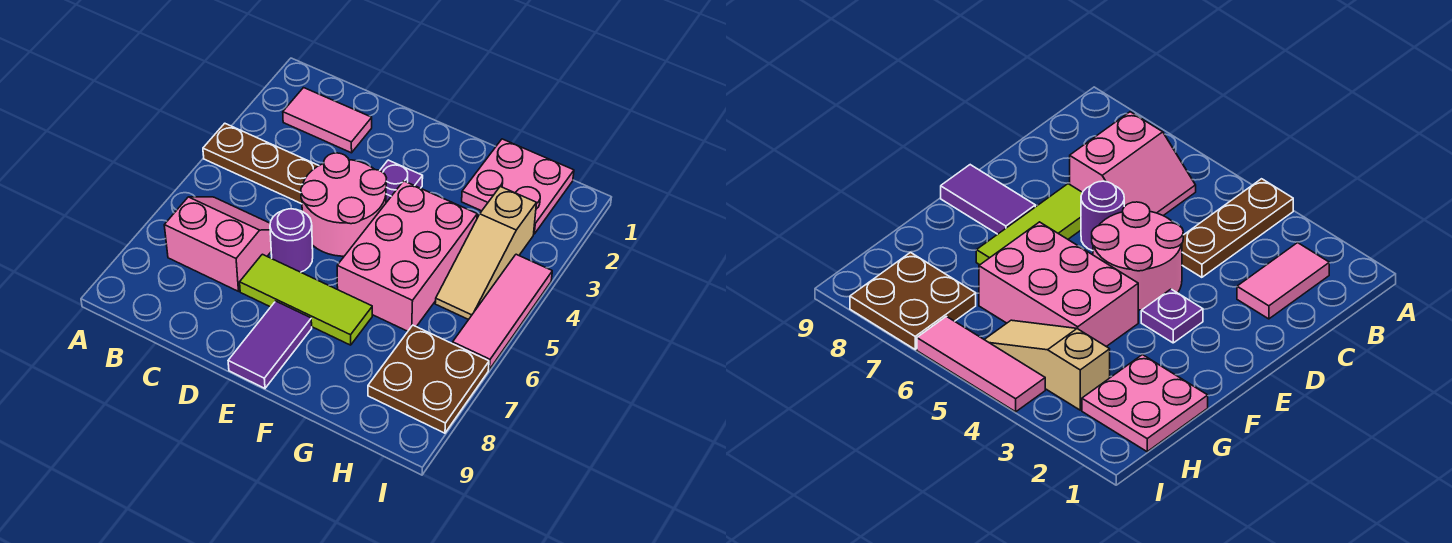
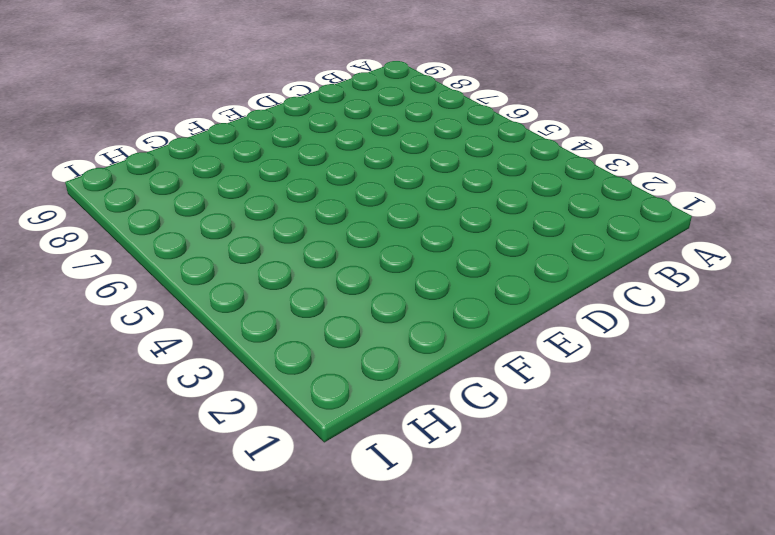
none -> brown 1x3 plate [203,123,319,204]
none -> pink 1x2 tile [283,88,372,153]
none -> pink 2x2 slope [164,197,271,291]

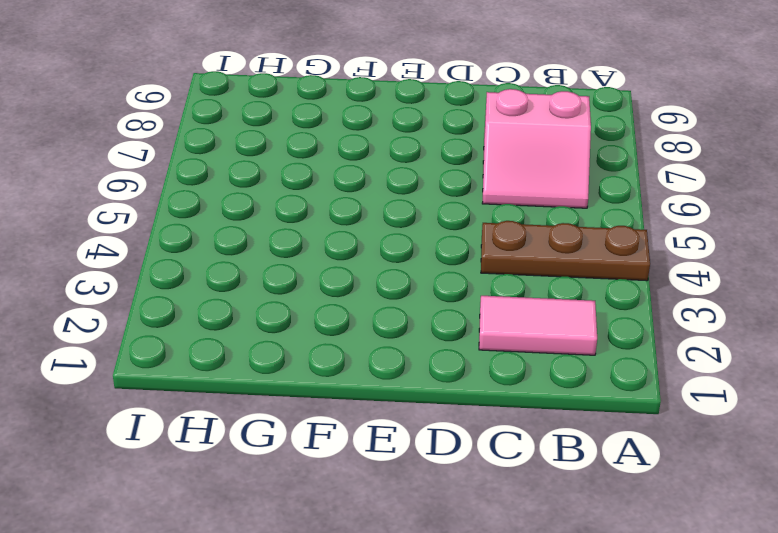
none -> pink 2x2 round brick [301,153,386,256]
none -> purple 1x1 round brick [270,209,313,272]
none -> lime 1x3 tile [240,254,372,345]

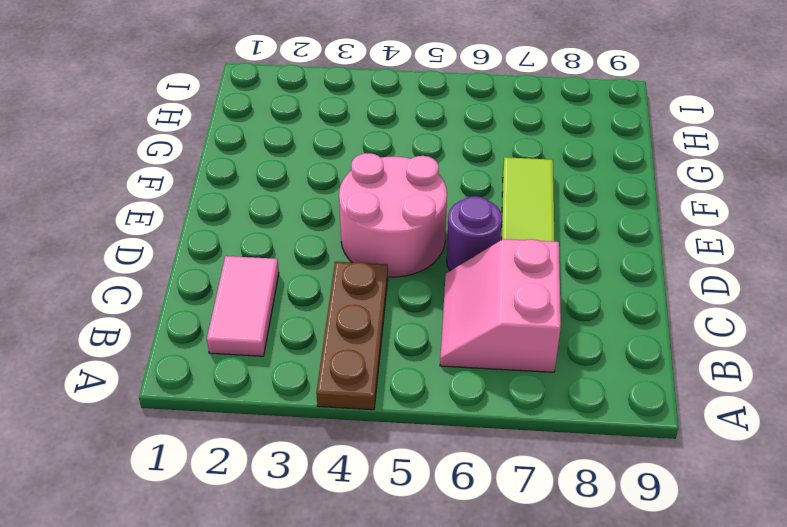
none -> purple 1x1 plate [380,160,423,203]
none -> purple 1x2 tile [228,301,312,388]
none -> pink 2x3 brick [337,181,477,331]

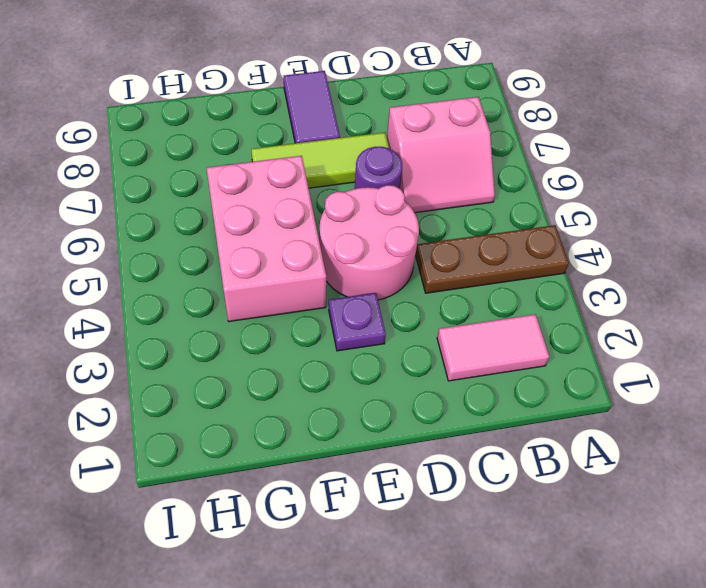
none -> pink 2x2 plate [462,139,574,234]
none -> tan 1x3 slope [435,186,537,320]
none -> brown 2x2 plate [368,325,489,433]

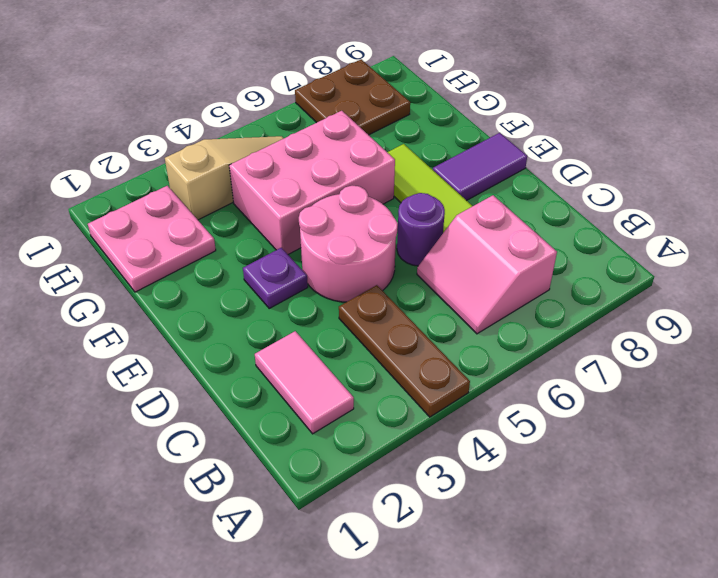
none -> pink 1x3 tile [453,254,552,370]

